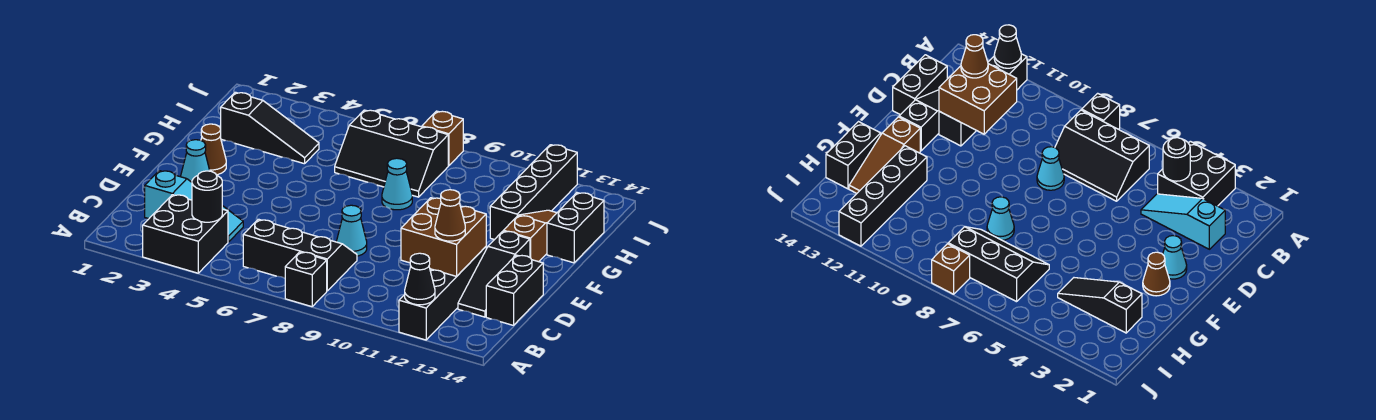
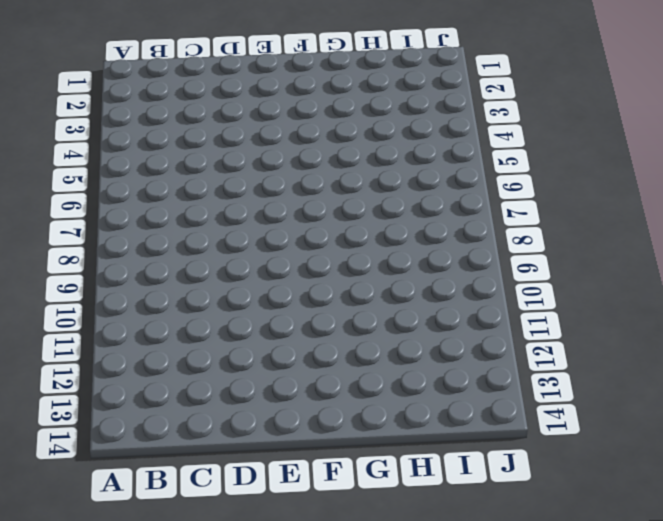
none -> black 2x2 brick [143,195,228,273]
none -> black 1x1 brick [285,252,327,307]
none -> black 1x4 brick [399,247,486,340]

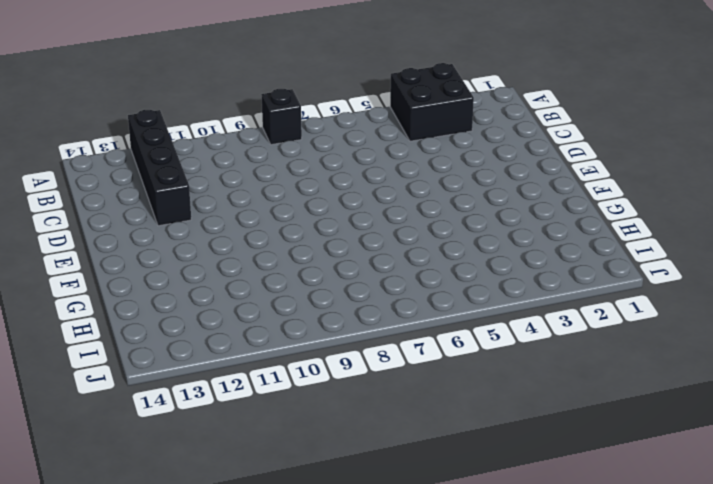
none -> black 2x3 slope [243,219,357,291]
none -> cyan 1x3 slope [145,171,243,242]
none -> black 1x3 slope [458,231,530,317]

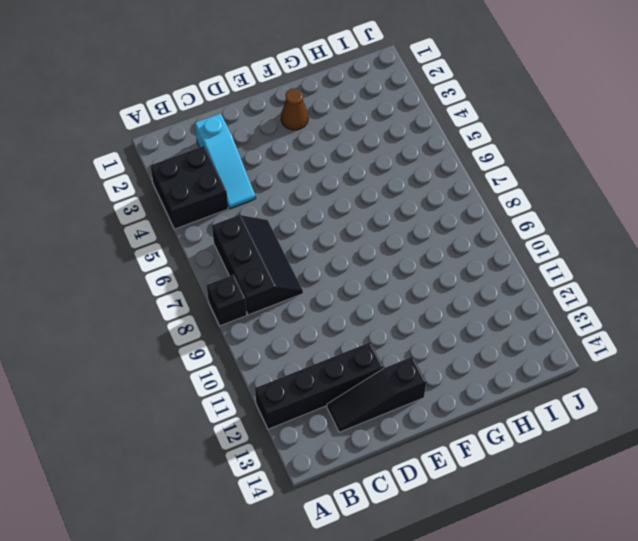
none -> black 1x2 brick [486,255,543,325]
none -> cyan 1x1 cone [336,205,367,256]
none -> cyan 1x1 cone [181,140,210,182]

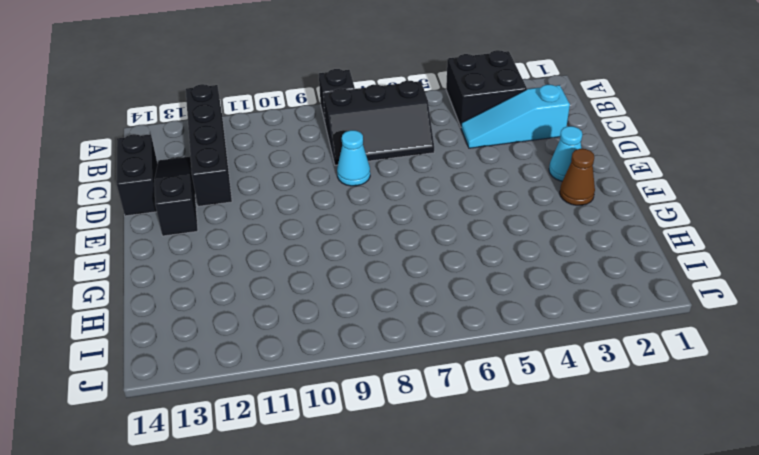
none -> brown 1x3 slope [504,210,556,262]
none -> cyan 1x1 cone [382,158,412,210]
none -> black 1x4 brick [490,145,577,240]

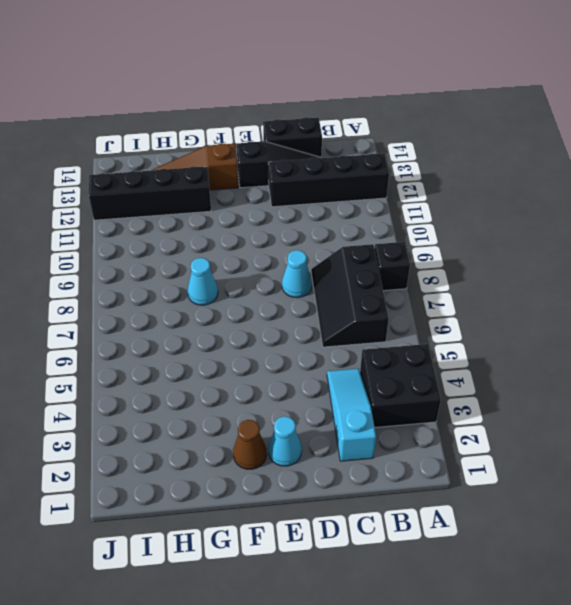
none -> black 1x2 brick [547,193,604,263]
none -> black 1x3 slope [221,92,319,164]
none -> black 2x3 slope [335,110,448,197]

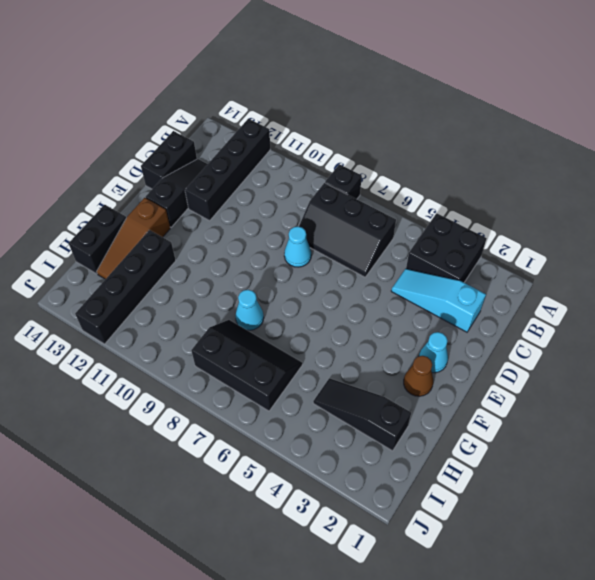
none -> brown 1x1 brick [422,111,463,166]
none -> black 1x1 cone [405,253,435,305]
none -> black 1x1 round brick [192,171,222,222]

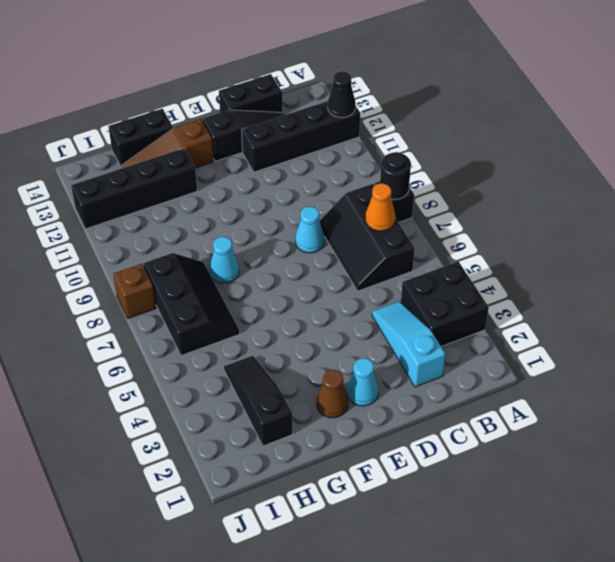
black 1x1 round brick [380,152,411,199] -> black 1x1 round brick moved to [192,171,222,222]
orange 1x1 cone [365,183,395,231] -> none
none -> brown 2x2 brick [401,198,486,276]
none -> brown 1x1 cone [435,190,465,241]

